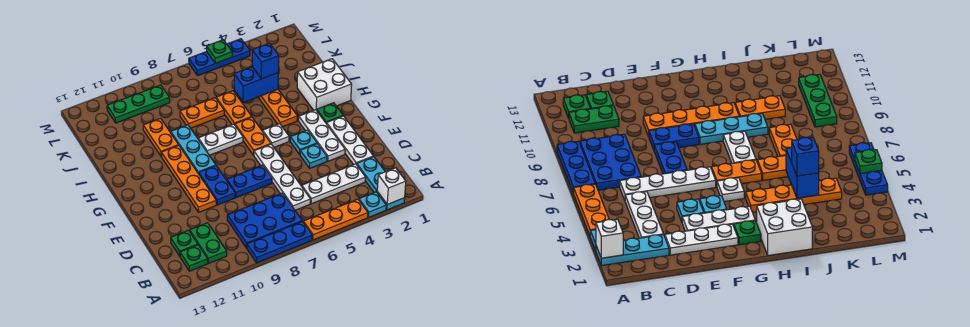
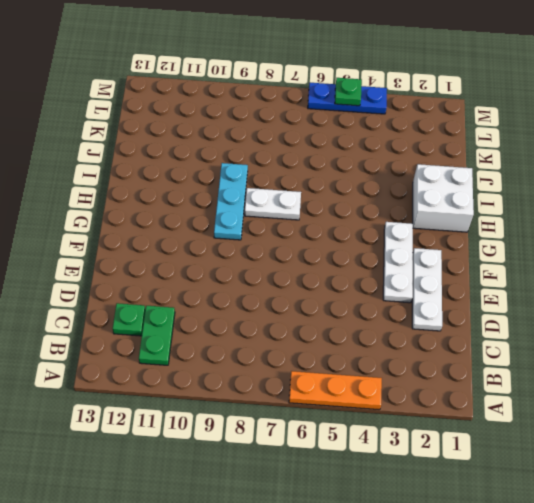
none -> cyan 1x3 plate [357,157,405,210]
none -> cyan 1x1 plate [359,192,386,217]
none -> blue 1x3 plate [247,222,312,263]
none -> blue 2x3 plate [227,193,302,248]

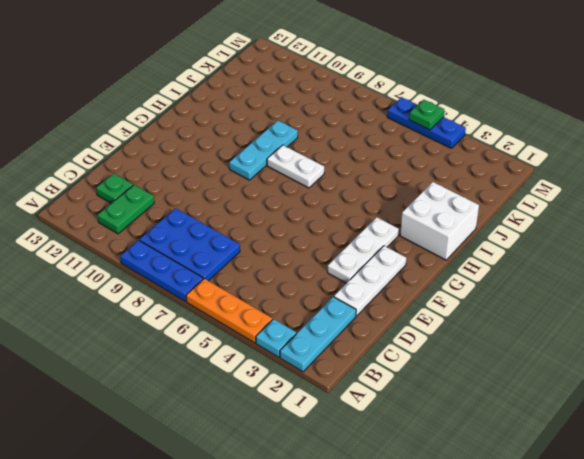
none -> green 1x1 plate [180,245,208,271]
none -> white 1x3 plate [302,164,366,204]
none -> white 1x4 plate [254,144,311,210]
none -> cyan 1x1 plate [300,144,327,168]

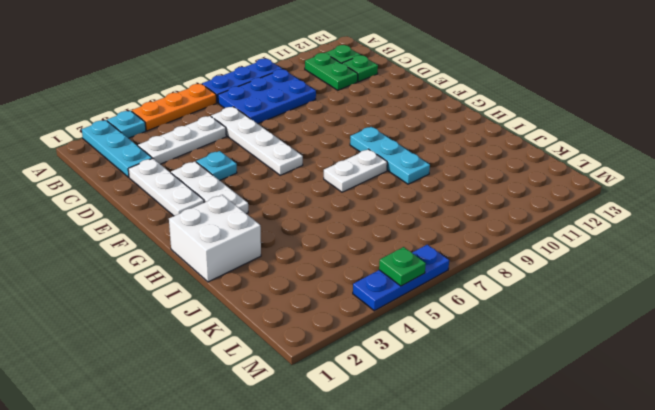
none -> blue 1x2 plate [227,165,272,198]
none -> blue 1x2 plate [199,166,235,205]
none -> orange 1x4 plate [161,146,216,212]
none -> cyan 1x1 plate [290,130,317,155]

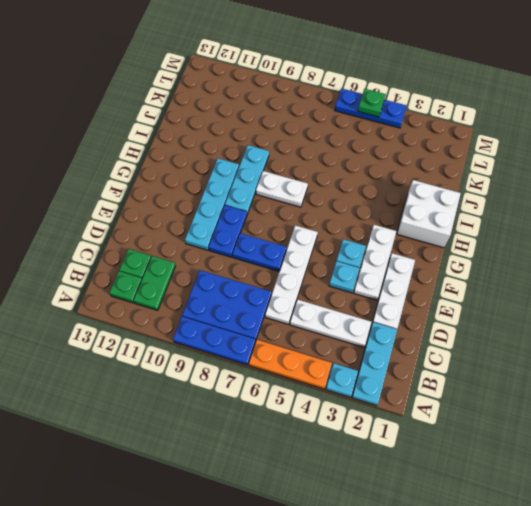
cyan 1x4 plate [185,158,239,250] -> orange 1x4 plate [161,146,216,212]
none -> green 1x1 plate [317,103,343,124]
none -> white 1x1 plate [263,124,289,147]
none -> orange 1x2 plate [235,117,271,155]
none -> orange 1x4 plate [258,90,297,127]

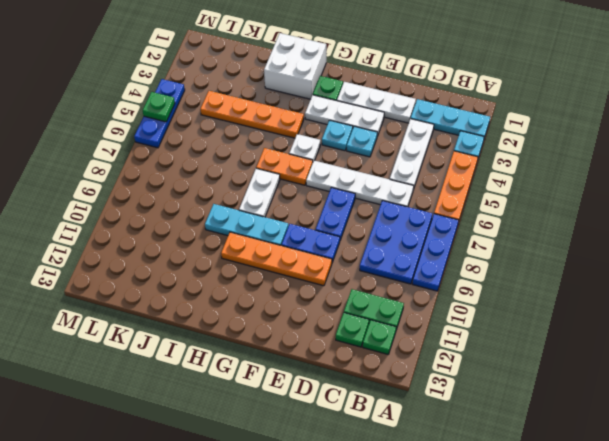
none -> orange 1x2 plate [216,91,252,125]
none -> orange 1x2 plate [143,119,179,157]
none -> orange 1x2 plate [180,98,224,128]
none -> green 1x3 plate [107,85,170,123]

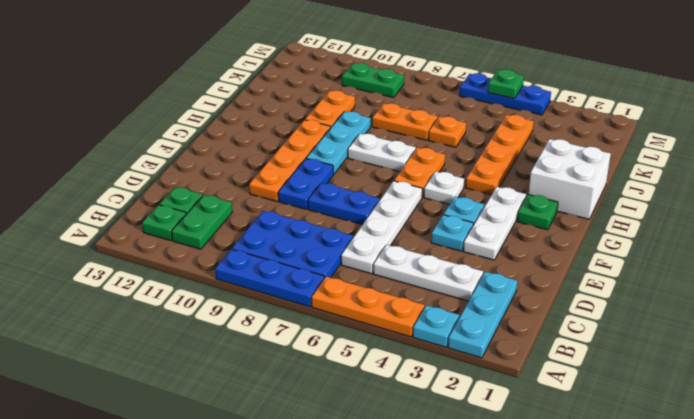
orange 1x1 plate [429,116,466,147] -> orange 1x2 plate [216,91,252,125]
green 1x2 plate [342,63,404,98] -> green 1x3 plate [107,85,170,123]
none -> white 1x3 plate [327,116,373,165]
none -> white 1x1 brick [377,168,406,205]
none -> blue 1x2 brick [234,67,278,103]
none -> blue 1x1 brick [252,43,279,79]

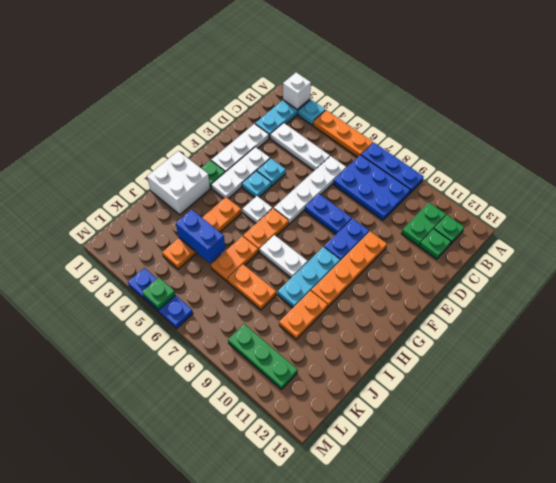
none -> blue 1x1 brick [252,43,279,79]

